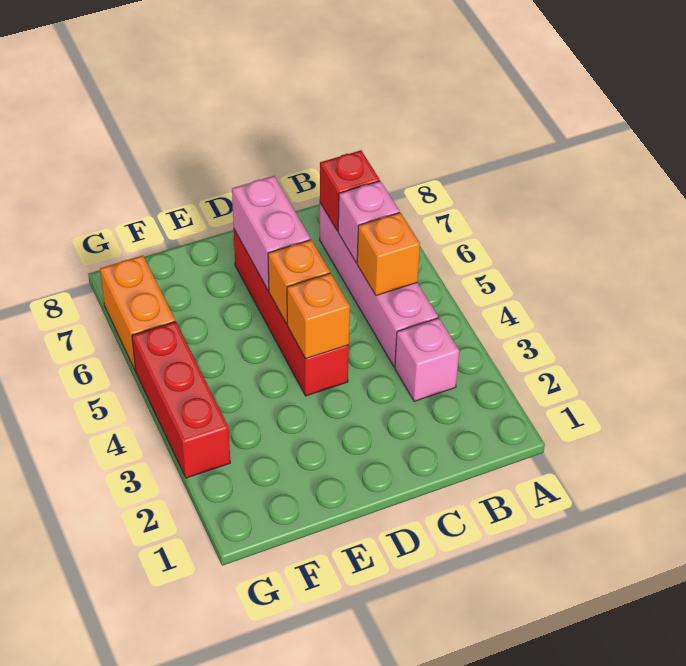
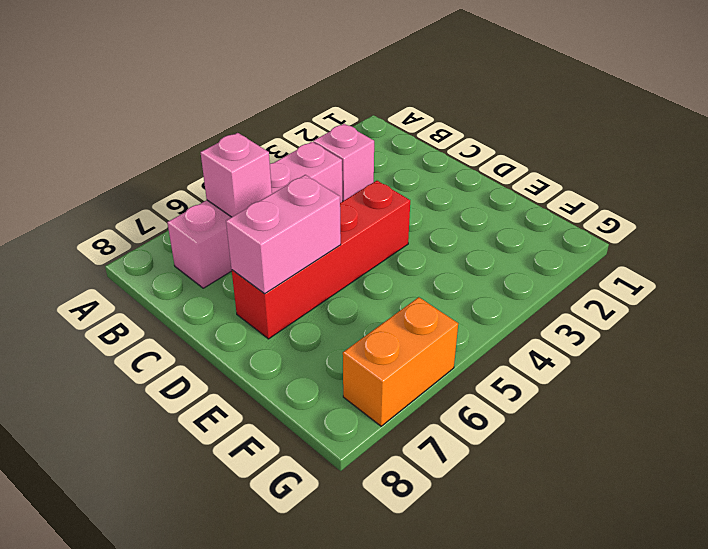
none -> red 1x3 brick [132,321,230,478]
none -> orange 1x1 brick [357,213,420,296]

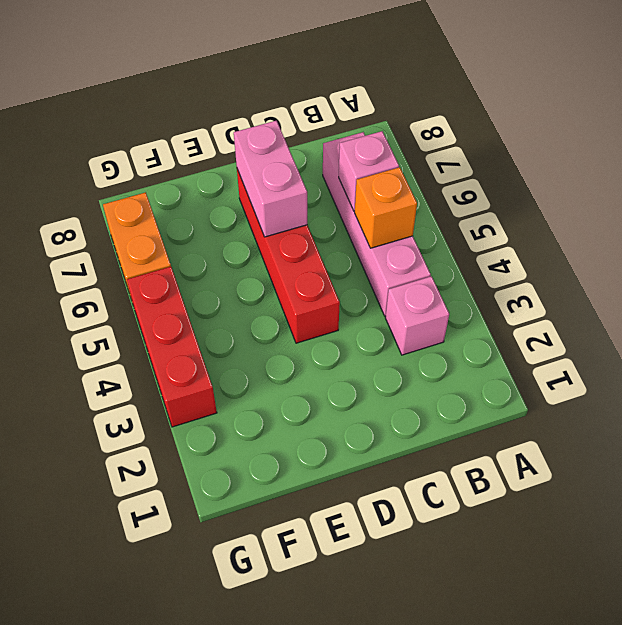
none -> red 1x1 brick [320,150,380,231]
none -> orange 1x1 brick [287,273,350,359]

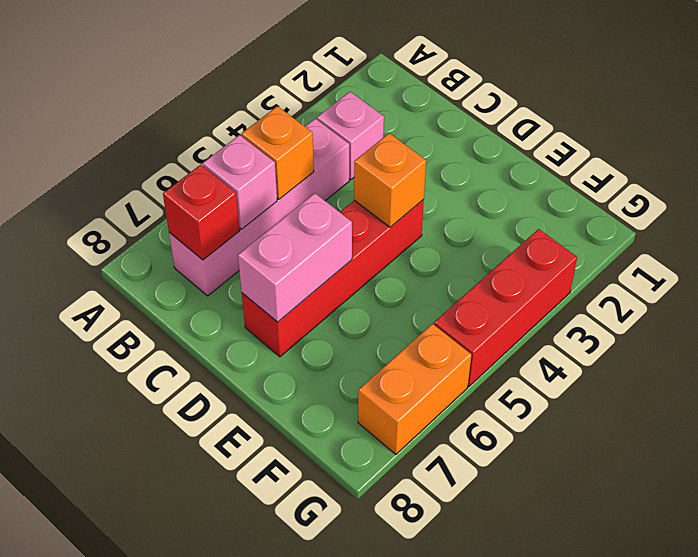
none -> orange 1x1 brick [268,240,330,324]

